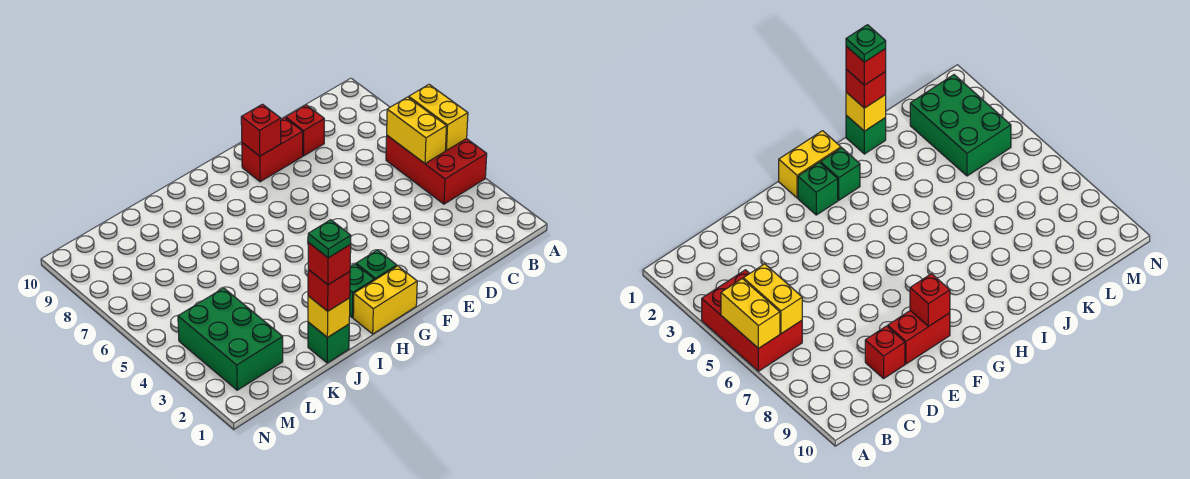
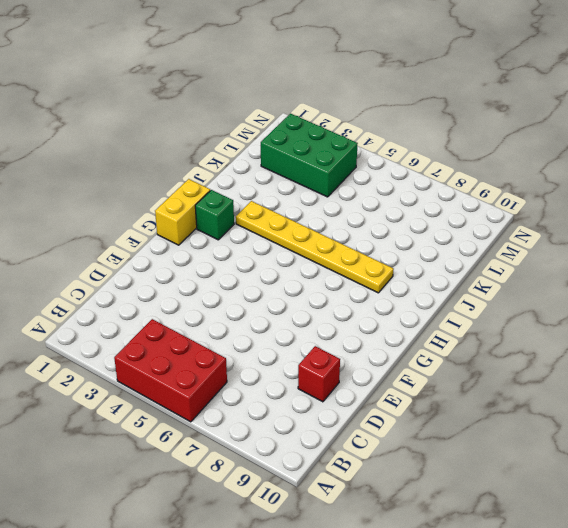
yellow 1x6 plate [236,201,394,293] -> none
none -> red 1x2 brick [242,118,303,182]
none -> green 1x1 brick [356,250,397,280]
none -> green 1x1 brick [308,322,349,363]

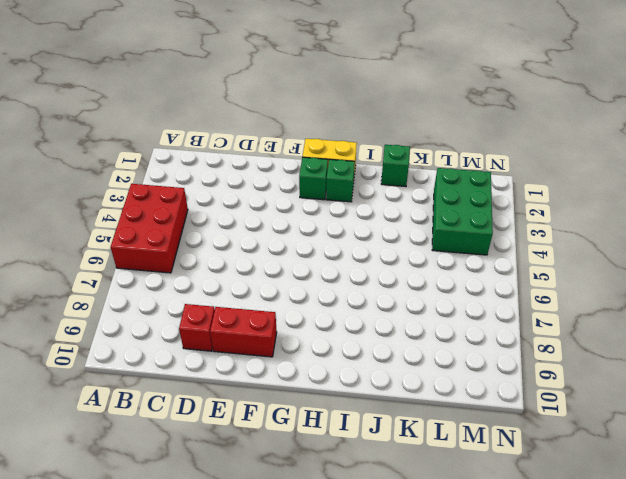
none -> yellow 1x2 brick [409,85,468,150]
none -> yellow 1x2 brick [387,97,447,163]
none -> red 1x1 brick [241,104,281,156]

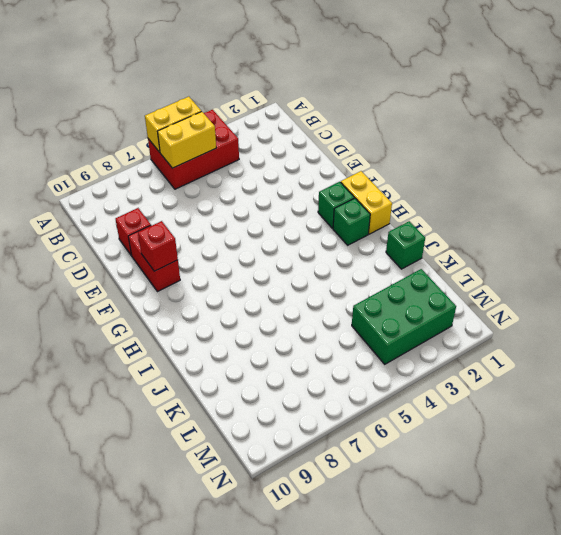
none -> yellow 1x1 brick [308,296,350,337]
none -> red 1x1 brick [308,270,350,311]
none -> red 1x1 brick [308,243,351,285]

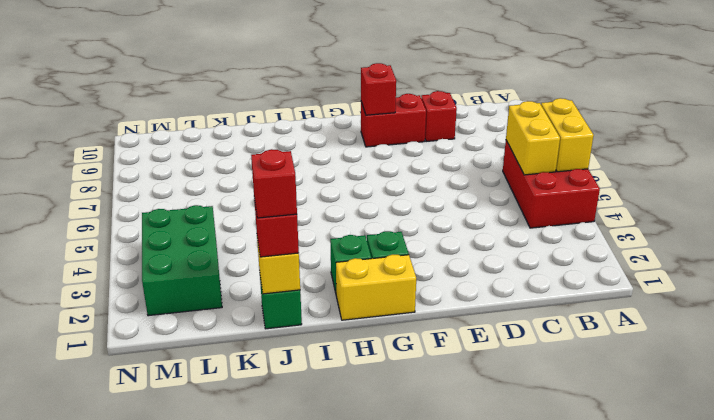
none -> green 1x1 plate [308,220,351,258]

